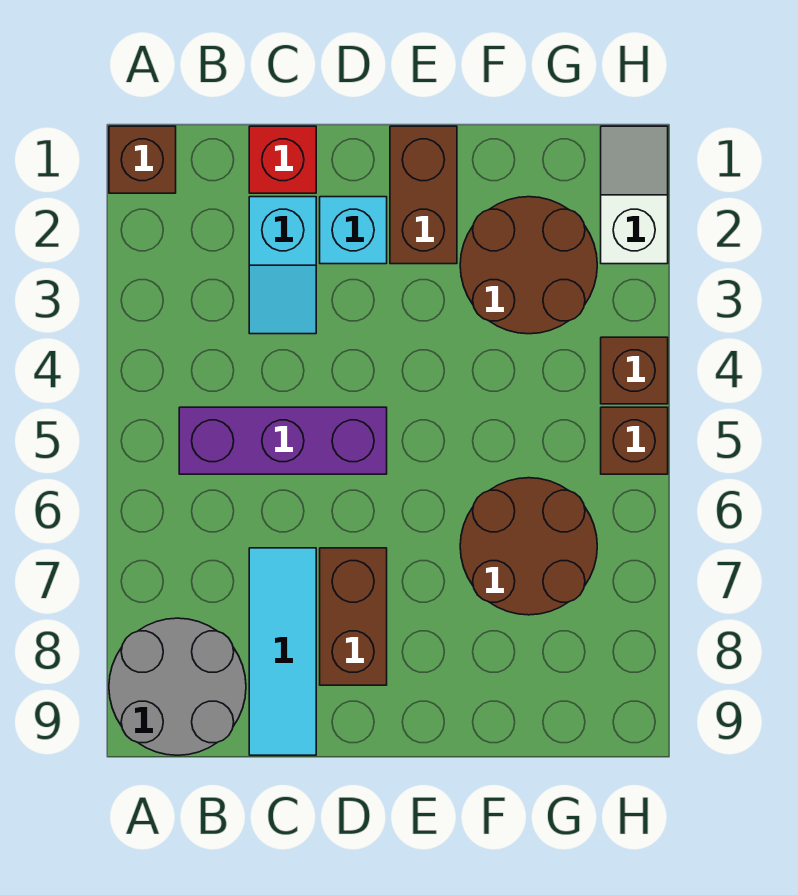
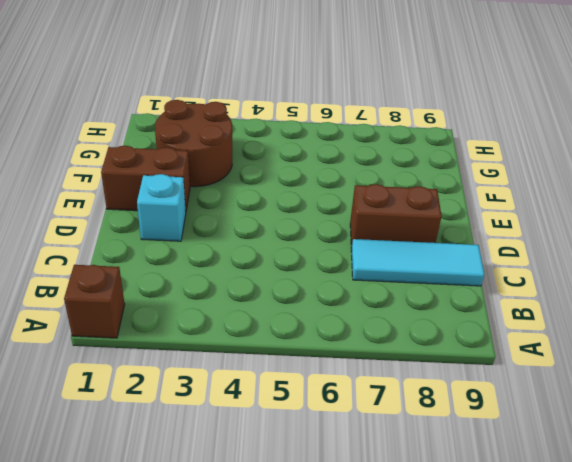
none -> grey 2x2 round brick [109,618,246,755]
none -> purple 1x3 brick [179,407,387,474]
none -> red 1x1 brick [249,126,316,193]

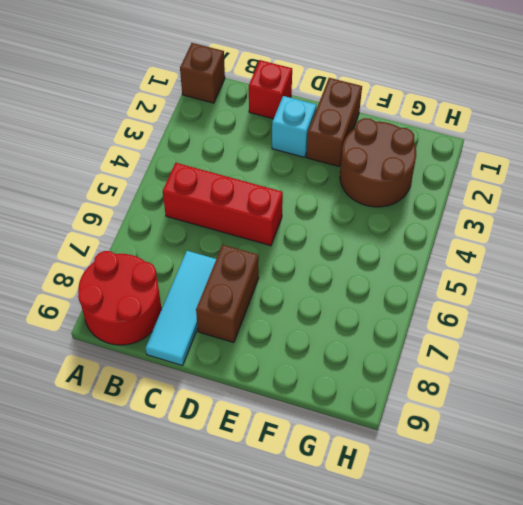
red 2x2 round brick [78,251,161,345] -> grey 2x2 round brick [109,618,246,755]
red 1x3 brick [163,163,283,246] -> purple 1x3 brick [179,407,387,474]
none -> cyan 1x2 slope [249,197,316,334]
none -> brown 2x2 round brick [460,478,597,615]
none -> white 1x2 slope [601,126,668,264]

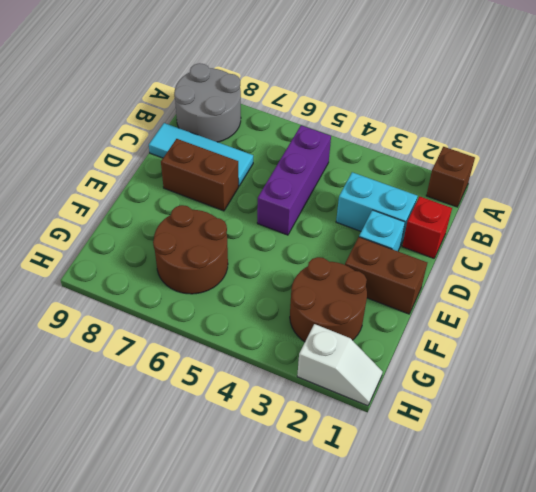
cyan 1x2 brick [336,172,418,246] -> cyan 1x2 slope [249,197,316,334]
none -> brown 1x1 brick [601,337,668,404]
none -> brown 1x1 brick [601,407,668,474]

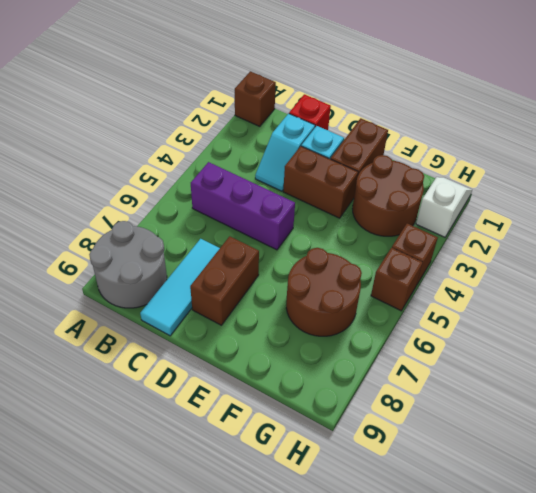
brown 1x2 brick [283,146,358,218] -> none

